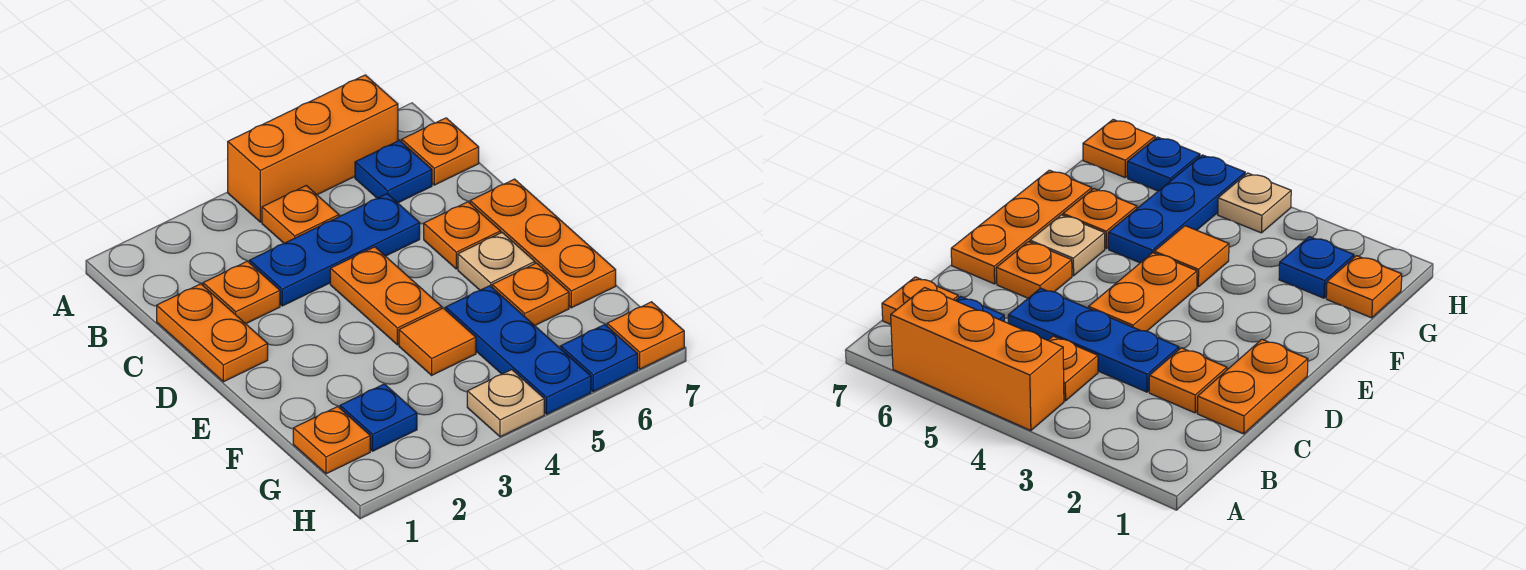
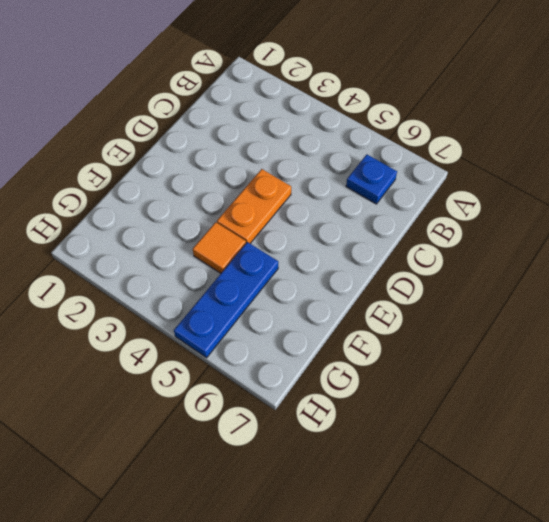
none -> orange 1x3 brick [228,75,398,222]
none -> orange 1x1 plate [262,186,339,243]
none -> orange 1x1 plate [402,118,479,185]

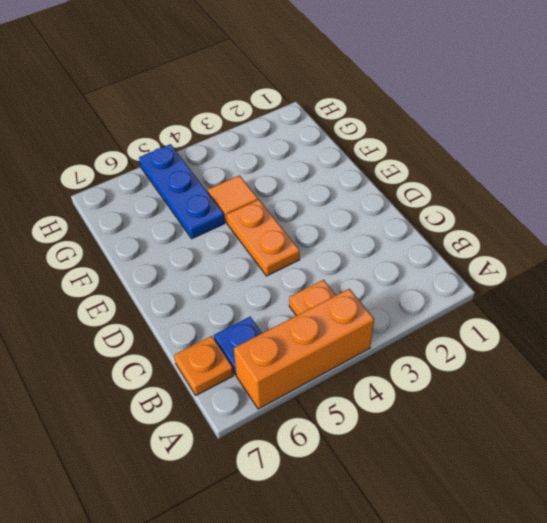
none -> orange 1x2 plate [157,284,268,382]
none -> orange 1x1 plate [203,261,280,324]
none -> blue 1x3 plate [250,194,420,306]

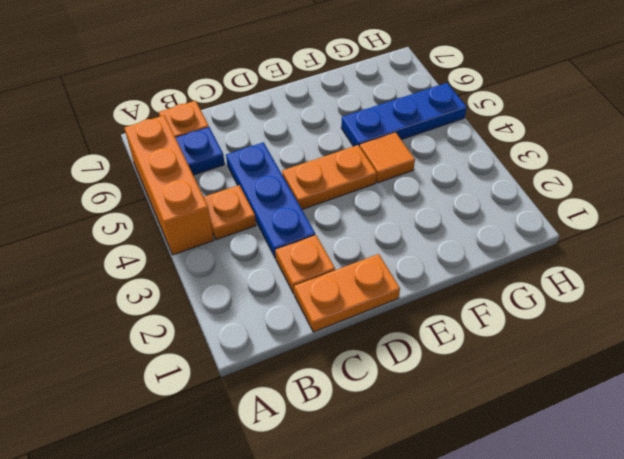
none -> orange 1x1 plate [424,202,501,269]
none -> orange 1x3 plate [470,179,616,308]
none -> tan 1x1 plate [458,233,535,290]

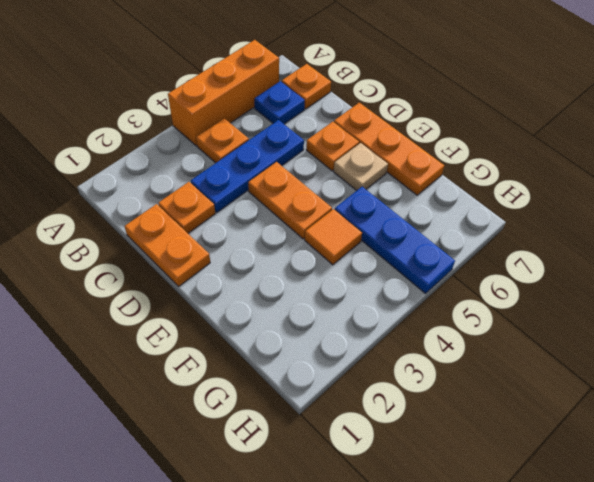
none -> orange 1x1 plate [492,263,569,325]
none -> orange 1x1 plate [293,407,370,474]
none -> blue 1x1 plate [340,384,417,451]

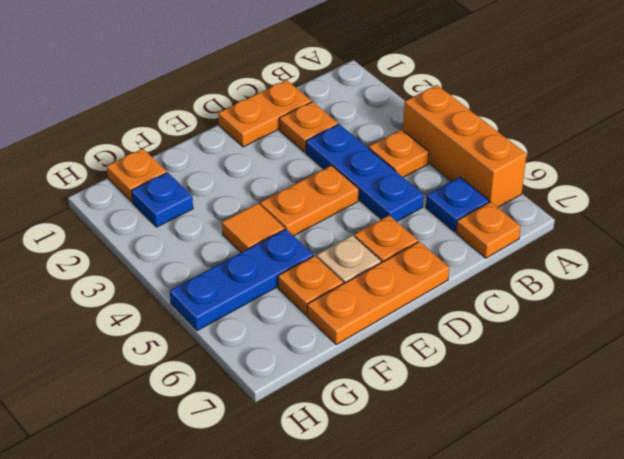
none -> tan 1x1 plate [467,370,544,437]
none -> blue 1x1 plate [561,325,638,392]
none -> orange 1x1 plate [607,302,684,369]

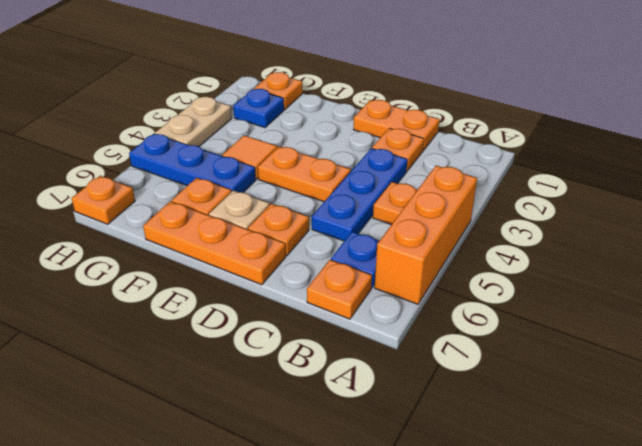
tan 1x2 plate [155,97,232,146] -> tan 1x1 plate [467,370,544,437]
none -> blue 1x1 plate [561,325,638,392]

